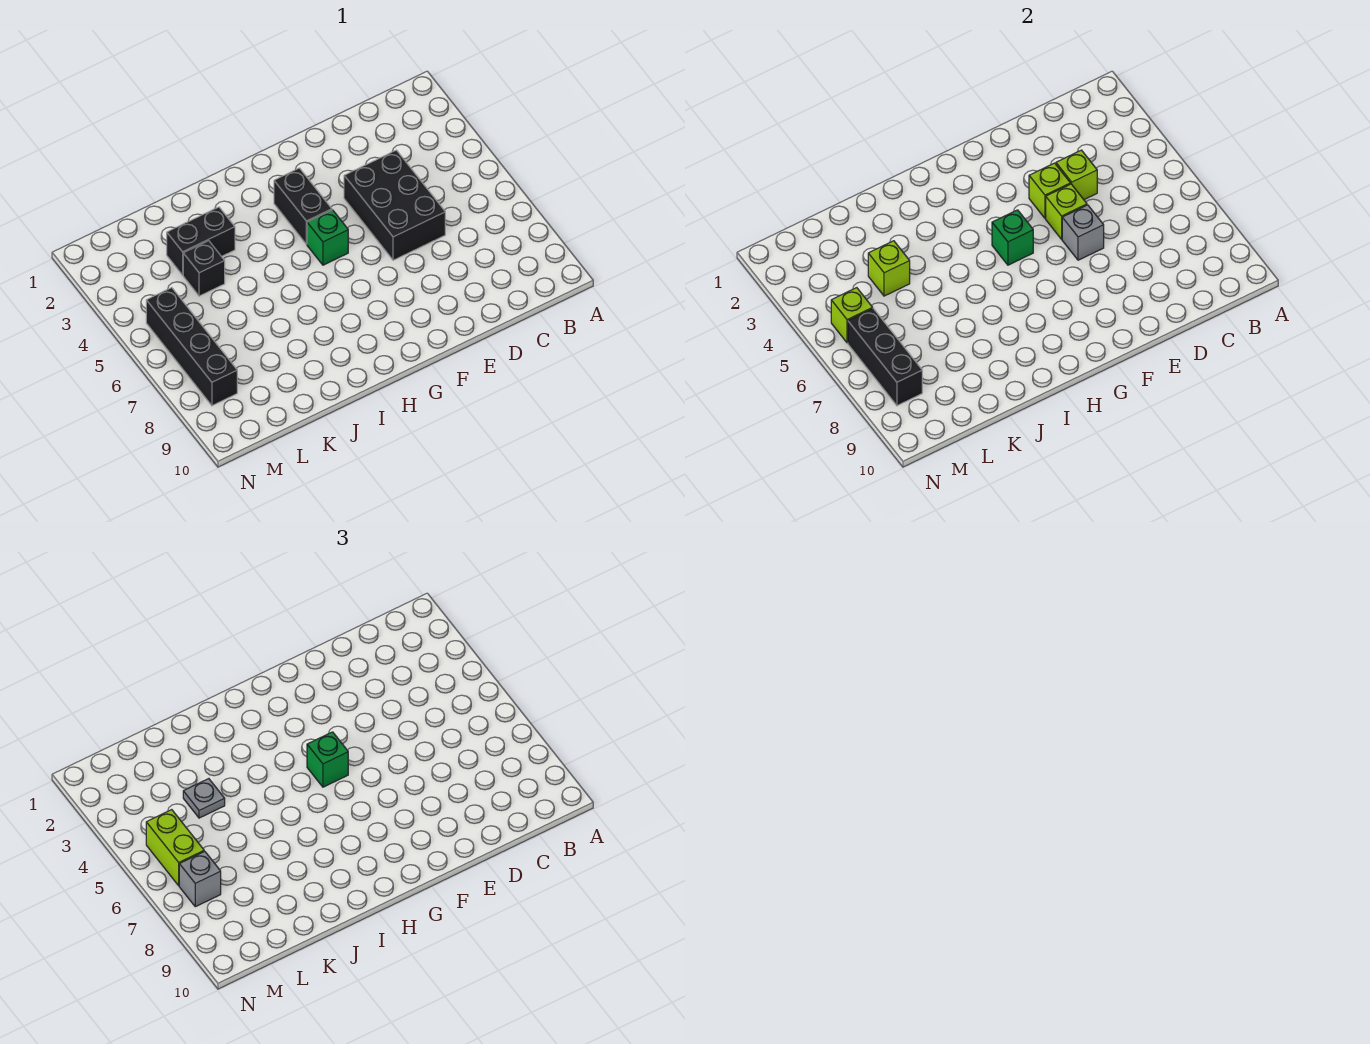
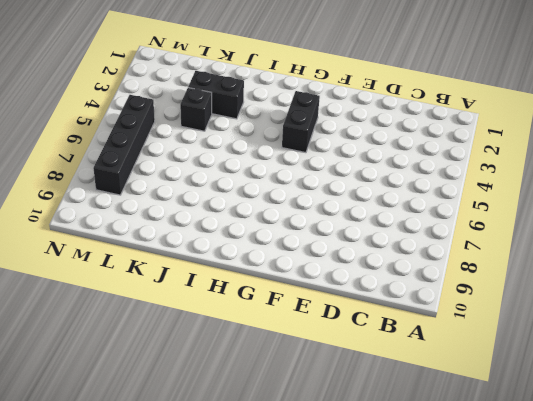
none -> black 2x3 brick [344,150,445,260]
none -> green 1x1 brick [307,210,348,265]
none -> lime 1x1 brick [1056,150,1097,200]

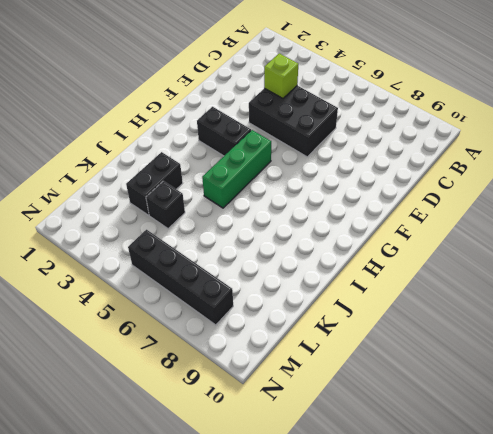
green 1x3 brick [202,130,271,208] -> green 1x1 brick [307,210,348,265]
none -> lime 1x1 brick [1029,163,1070,218]
none -> lime 1x1 brick [1046,184,1087,239]
none -> grey 1x1 brick [1062,205,1104,260]

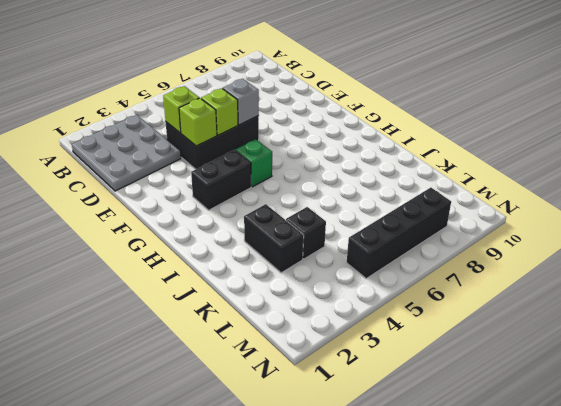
grey 3x3 plate [72,115,181,191] -> none
none -> green 1x1 brick [992,210,1033,265]
none -> lime 1x1 brick [868,241,910,296]
none -> lime 1x1 brick [831,288,873,343]

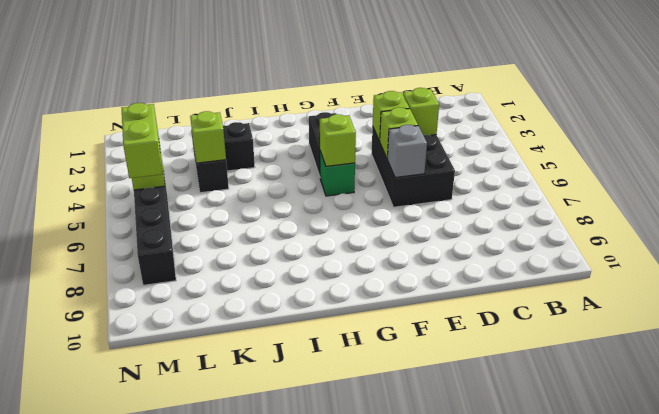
lime 1x1 brick [320,114,356,166] -> green 1x1 brick [992,210,1033,265]
none -> black 1x3 brick [848,309,922,406]
none -> green 1x1 brick [307,732,348,787]
none -> grey 1x1 plate [183,779,225,818]

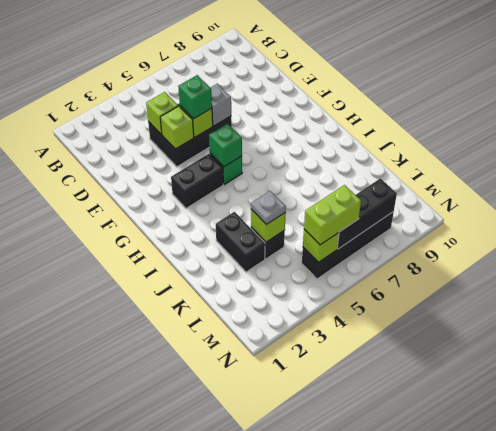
green 1x1 brick [178,75,212,119] -> green 1x1 brick moved to [307,732,348,787]
none -> grey 1x1 brick [179,851,221,907]

